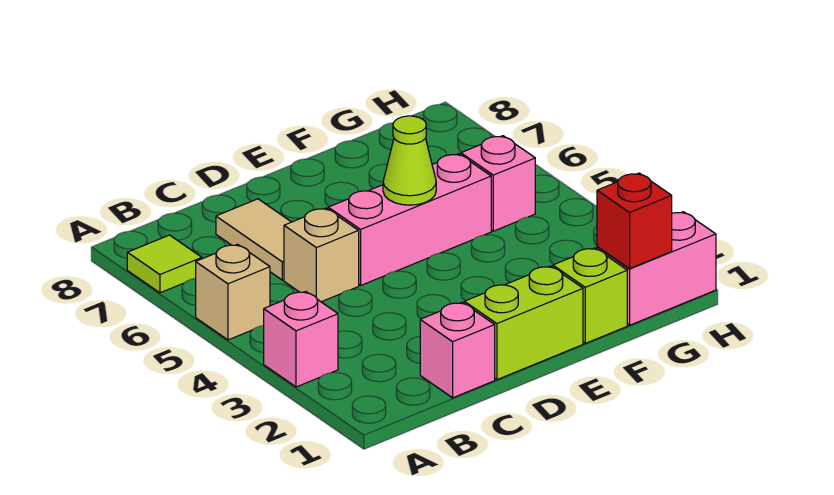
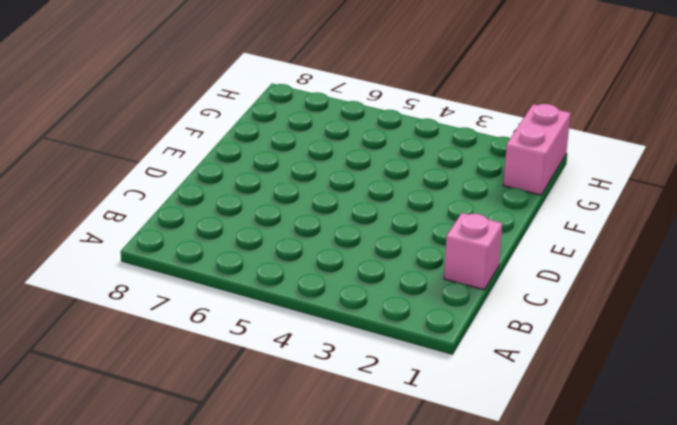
none -> pink 1x1 brick [264,291,338,387]
none -> tan 1x1 brick [195,244,270,340]
none -> lime 1x1 tile [127,235,202,293]

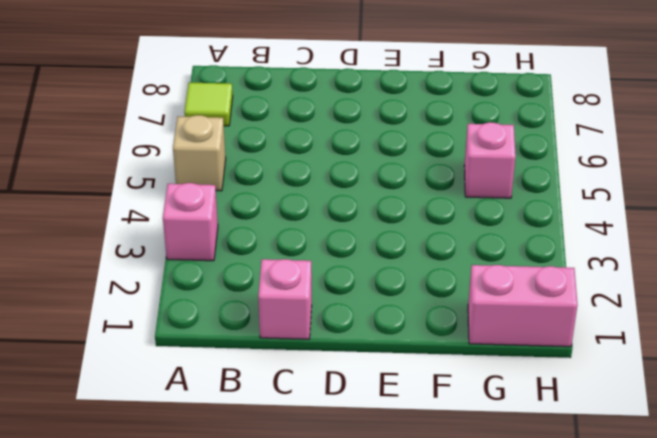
none -> tan 1x1 brick [284,208,359,302]
none -> tan 1x2 tile [216,199,291,280]
none -> lime 1x2 brick [464,266,583,380]

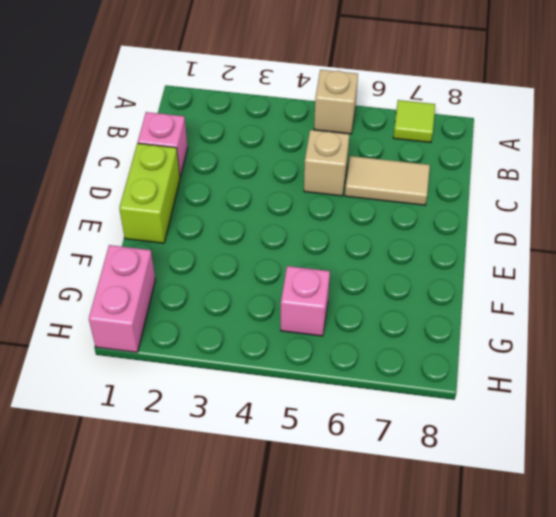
none -> pink 1x1 brick [264,291,338,387]
none -> pink 1x3 brick [328,154,491,285]
none -> lime 1x1 brick [553,248,627,343]

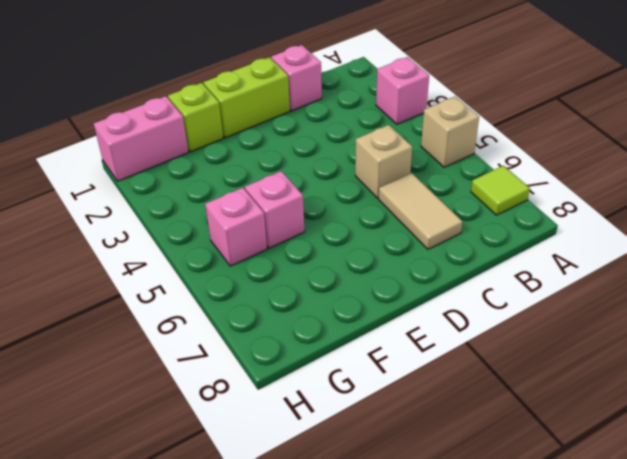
pink 1x1 brick [245,171,305,248] -> pink 1x3 brick [328,154,491,285]
none -> lime 1x1 cone [383,116,436,205]
none -> red 1x1 brick [597,173,672,269]

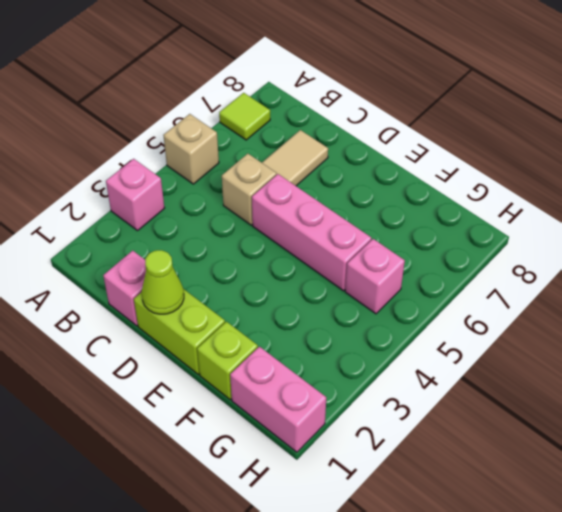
lime 1x1 cone [142,250,184,314] -> lime 1x1 cone moved to [383,116,436,205]
none -> red 1x1 brick [597,173,672,269]

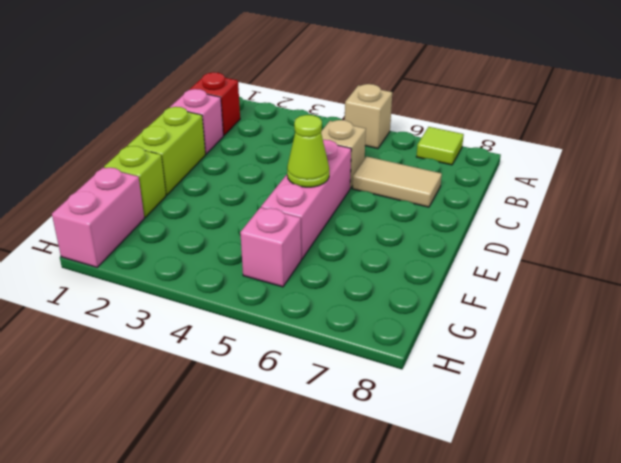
red 1x1 brick [190,72,240,136] -> red 1x1 brick moved to [597,173,672,269]
none -> pink 1x1 brick [264,291,338,387]

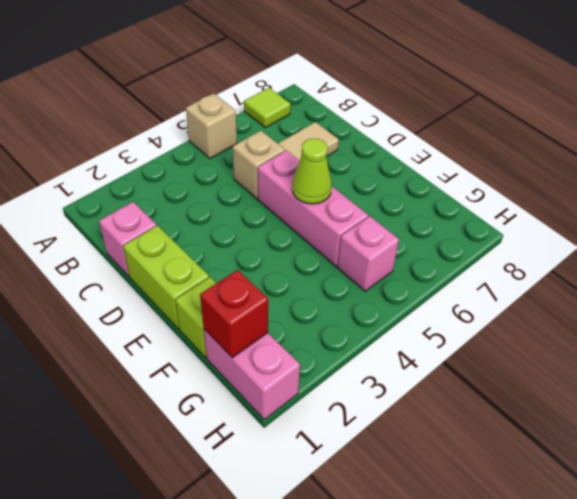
none -> pink 1x1 brick [264,291,338,387]

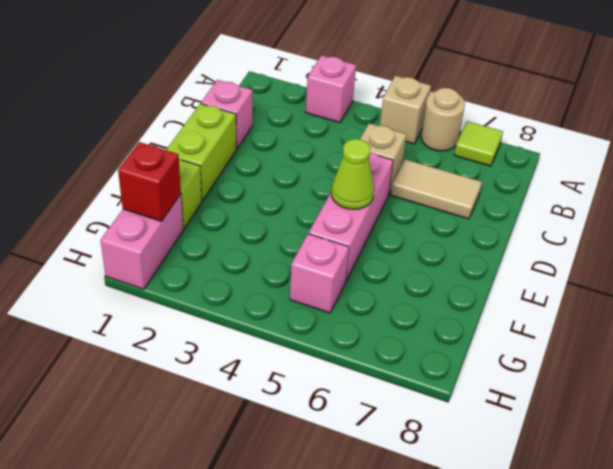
tan 1x1 round brick [421,88,465,151] -> none

